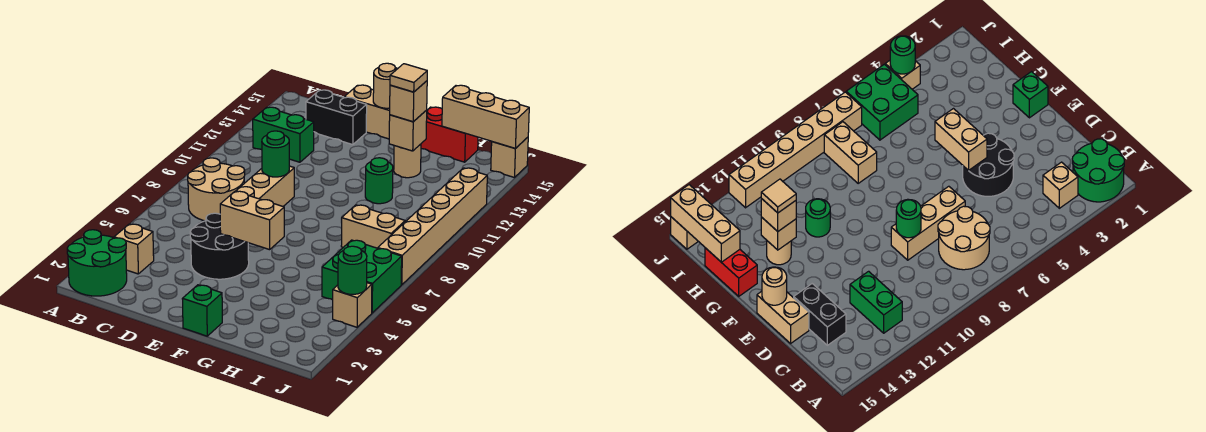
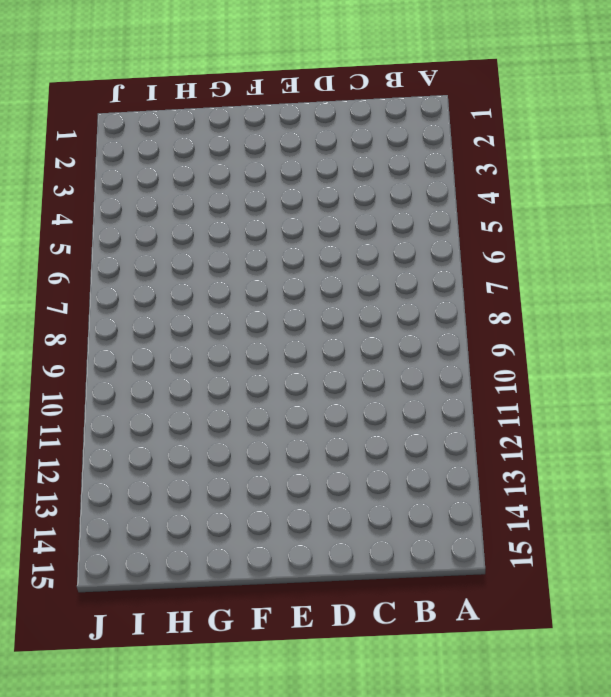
none -> green 2x2 round brick [67,230,127,296]
none -> tan 1x1 brick [114,224,154,274]
none -> tan 2x2 round brick [188,158,245,221]

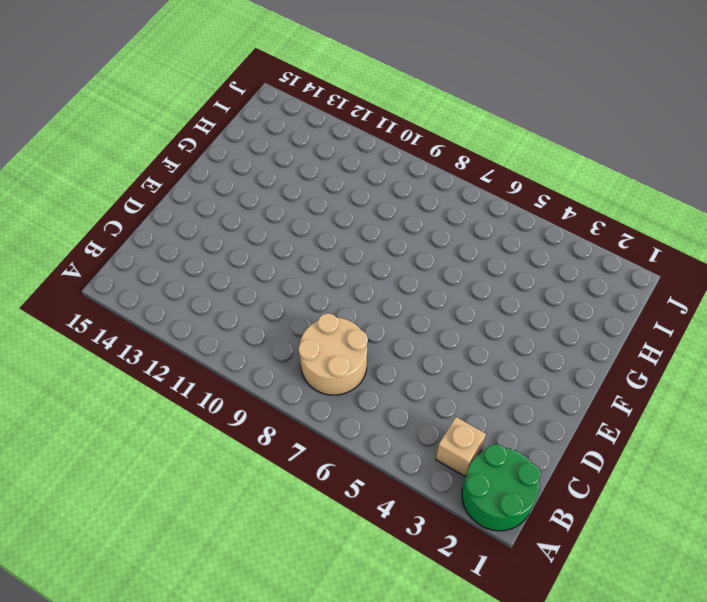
none -> green 1x2 brick [253,107,314,162]
none -> black 1x2 brick [306,90,367,145]
none -> black 2x2 round brick [190,213,249,279]

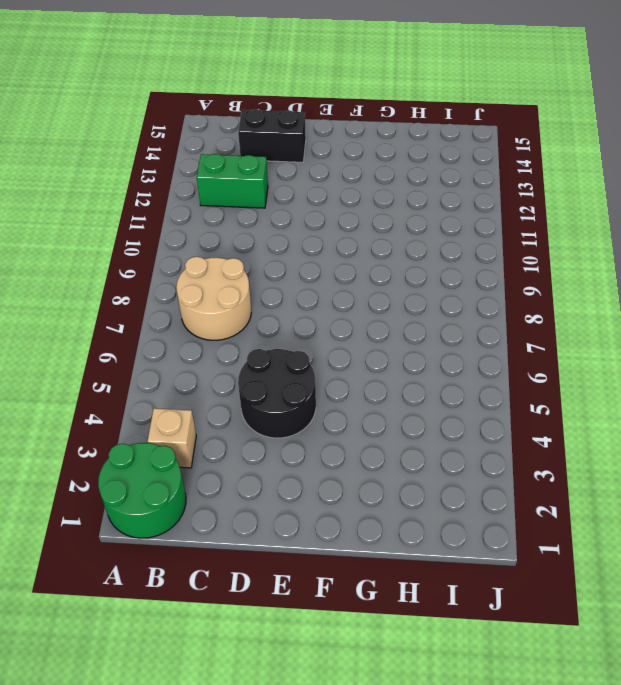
none -> tan 1x3 brick [236,166,294,206]
none -> tan 1x2 brick [344,85,390,139]
none -> green 1x1 brick [182,285,222,336]

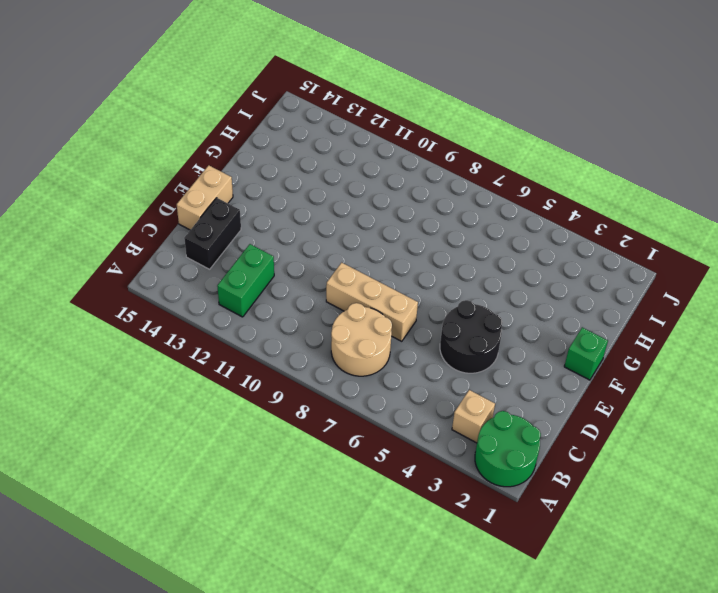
none -> green 1x1 round brick [365,158,393,204]
none -> tan 1x1 round brick [394,144,421,178]
none -> red 1x2 brick [421,107,478,162]

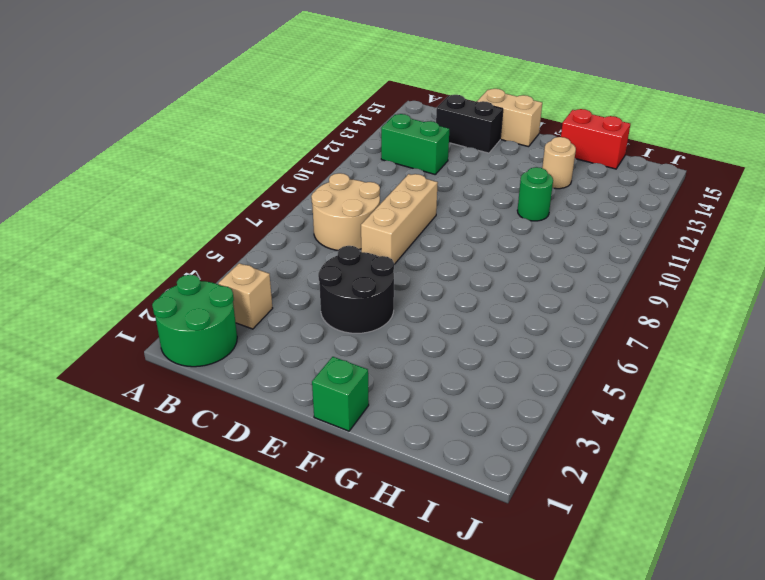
none -> tan 1x2 brick [341,205,405,248]
none -> green 2x2 brick [322,240,402,313]
none -> tan 1x1 brick [333,283,372,327]

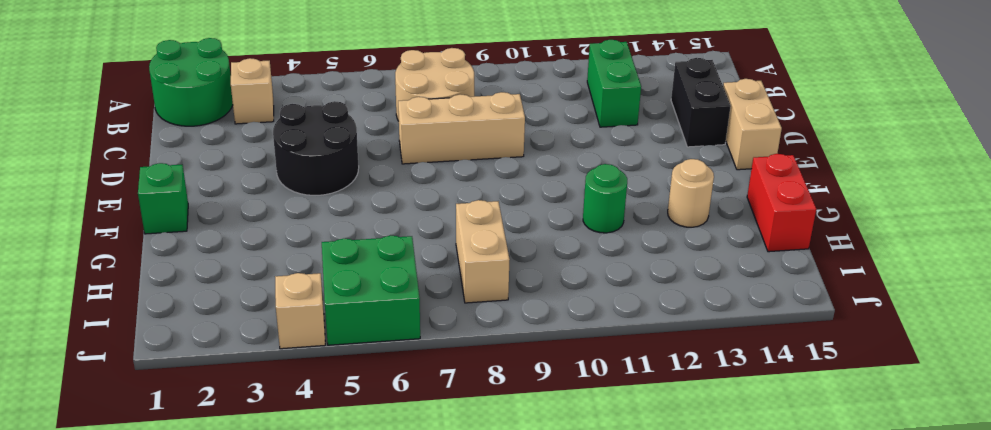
none -> tan 1x6 brick [378,168,487,285]
none -> tan 1x1 brick [491,137,528,178]
none -> green 1x1 round brick [262,131,289,177]

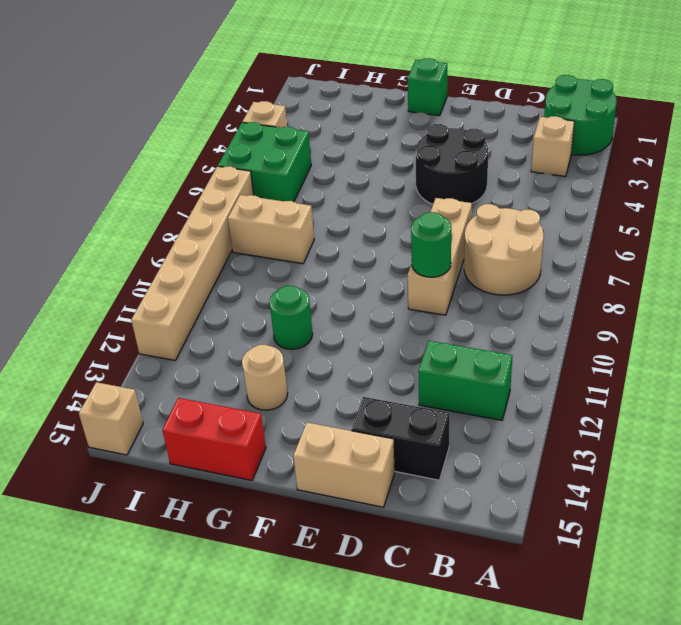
none -> tan 1x2 brick [220,191,284,250]
none -> tan 1x1 round brick [373,63,397,108]
none -> tan 1x1 brick [389,110,427,151]

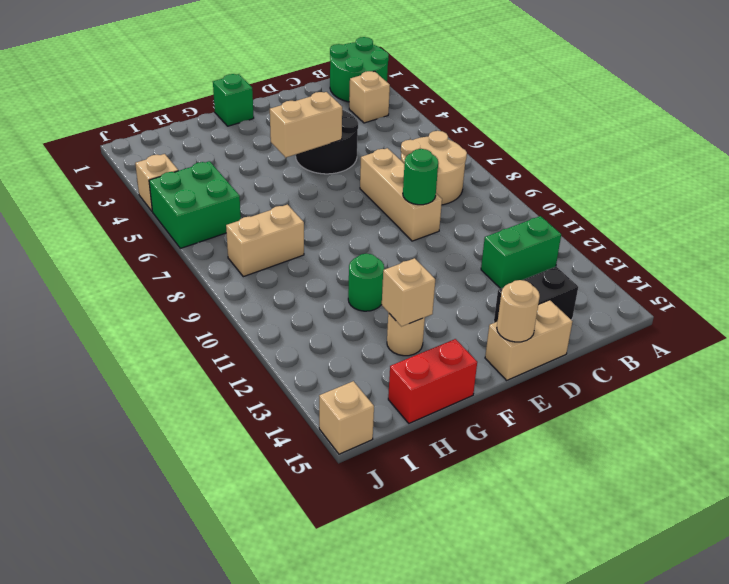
none -> tan 1x6 brick [378,168,487,285]
none -> tan 1x3 brick [442,85,529,149]
none -> green 1x1 round brick [338,246,367,294]

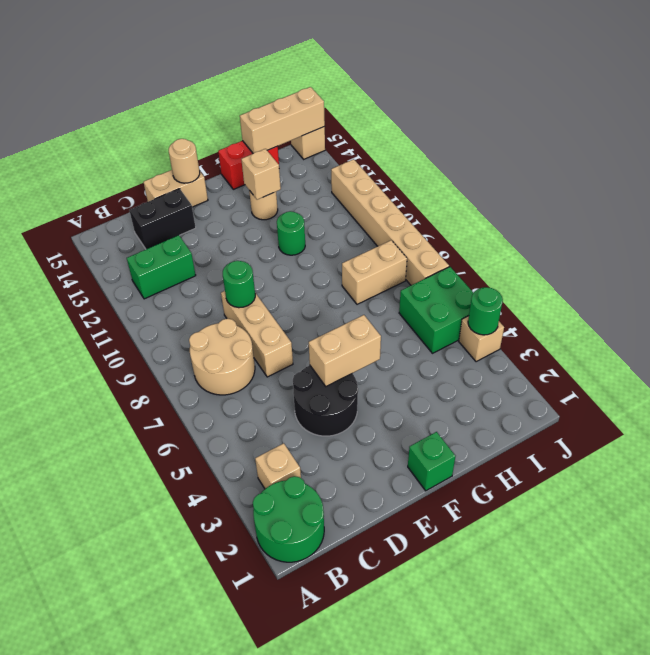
none -> tan 1x1 brick [390,81,427,122]
none -> tan 1x1 tile [390,64,427,92]

